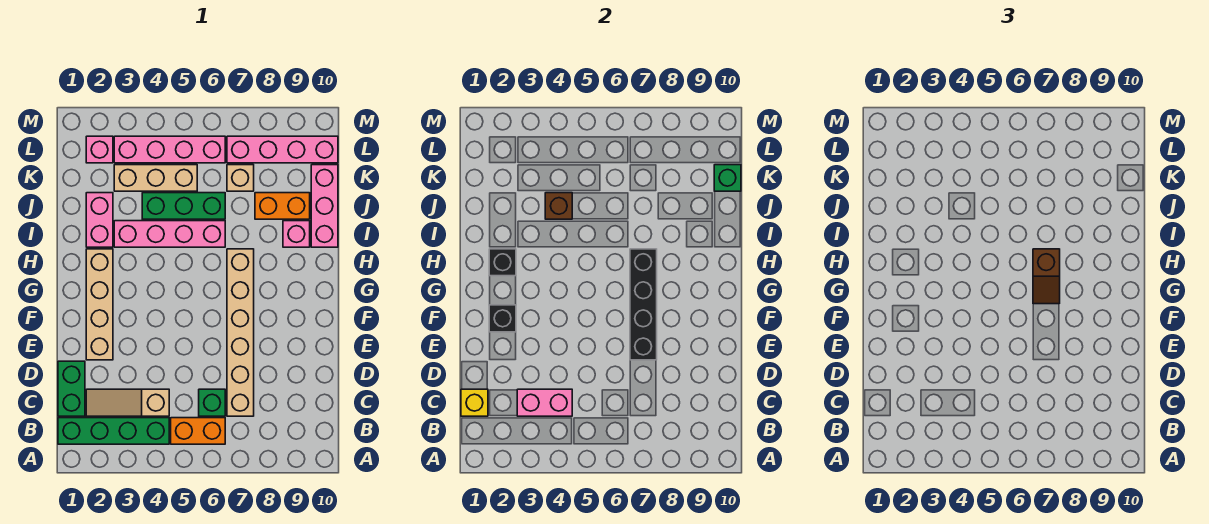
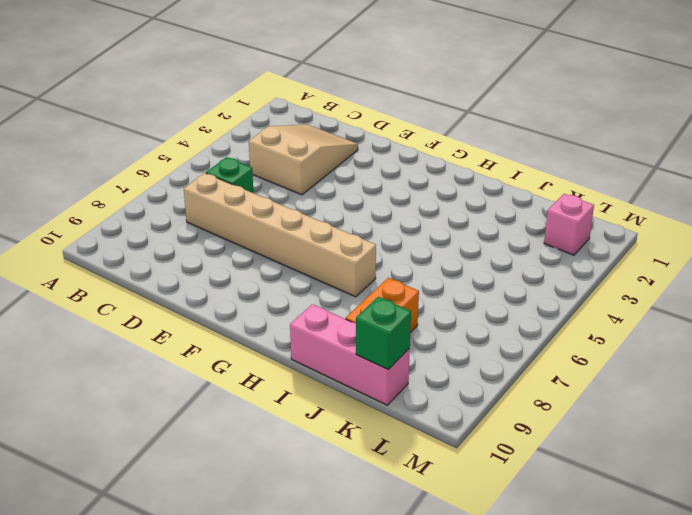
tan 2x3 slope [249,125,358,195] -> tan 1x3 slope [86,389,169,416]
none -> green 1x4 brick [58,418,169,444]
none -> orange 1x2 brick [171,418,225,444]
none -> green 1x2 brick [58,361,85,416]

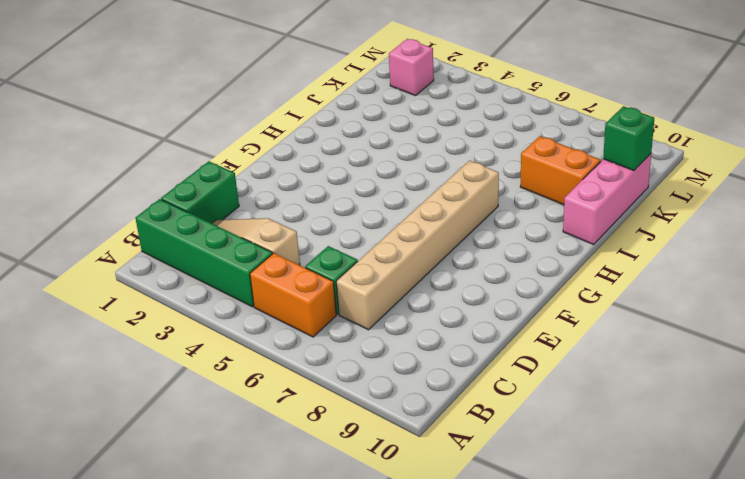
none -> tan 1x4 brick [86,249,113,360]
none -> pink 1x2 brick [86,193,113,247]
none -> pink 1x4 brick [114,221,225,247]

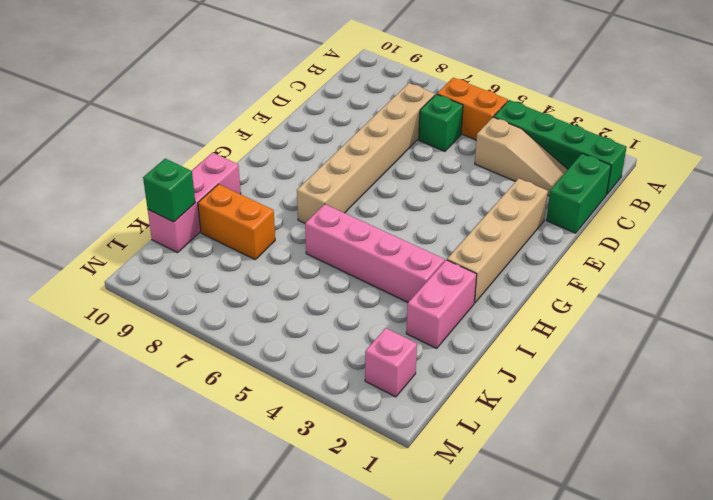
none -> pink 1x1 brick [283,221,310,247]
none -> green 1x3 brick [142,193,225,219]
none -> tan 1x3 brick [114,165,197,191]

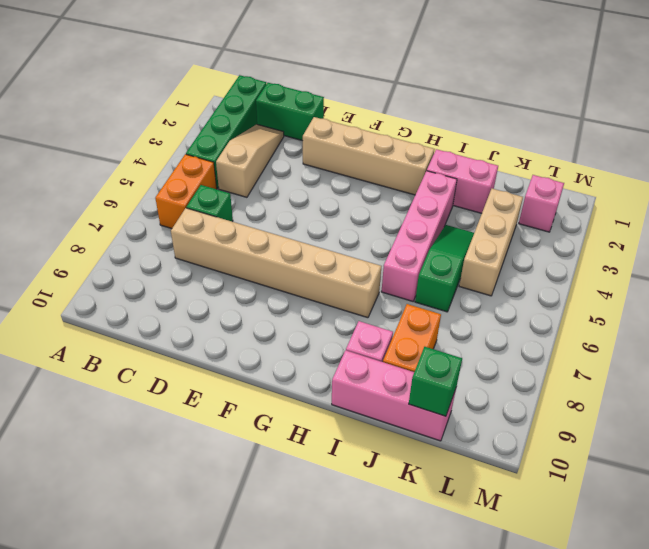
green 1x3 slope [415,225,474,312] -> green 1x3 brick [142,193,225,219]
none -> tan 1x1 brick [227,165,254,191]
none -> pink 1x4 brick [114,136,225,163]
none -> pink 1x4 brick [227,136,338,163]

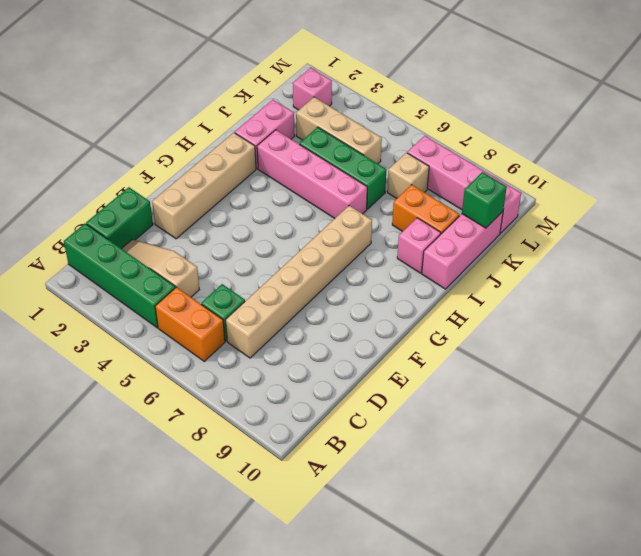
none -> pink 1x4 brick [114,136,225,163]
none -> yellow 1x1 brick [461,389,488,416]
none -> pink 1x2 brick [517,389,572,416]

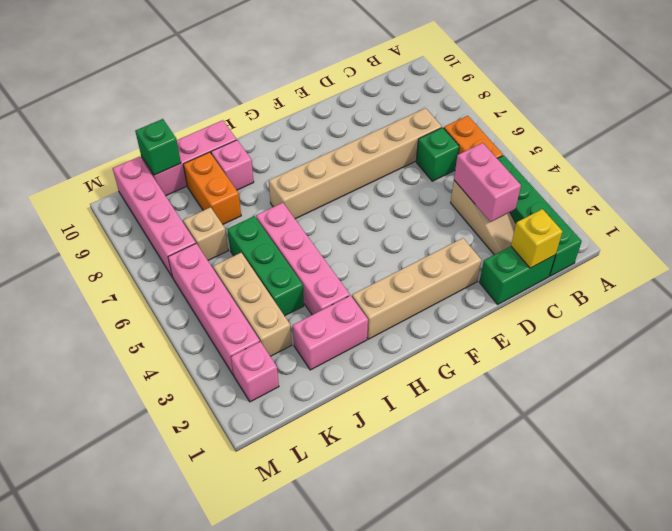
none -> black 1x4 brick [630,249,657,360]
none -> black 1x1 brick [489,305,516,332]
none -> black 1x1 brick [489,249,516,276]

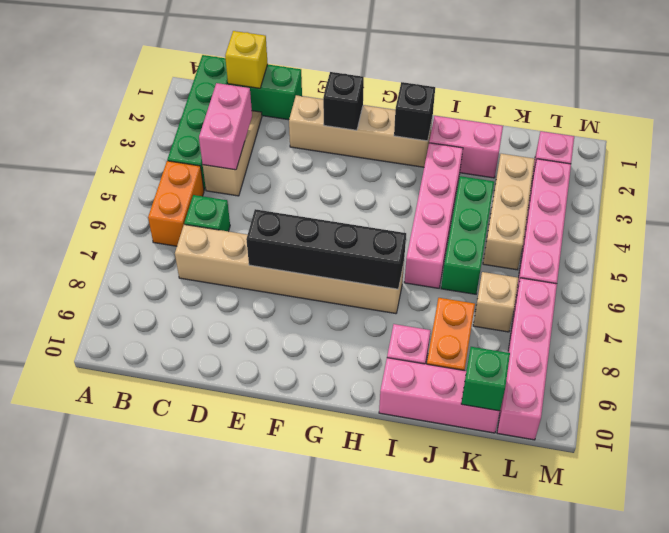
none -> brown 1x1 brick [545,193,572,219]
none -> brown 1x2 slope [1033,249,1060,304]

